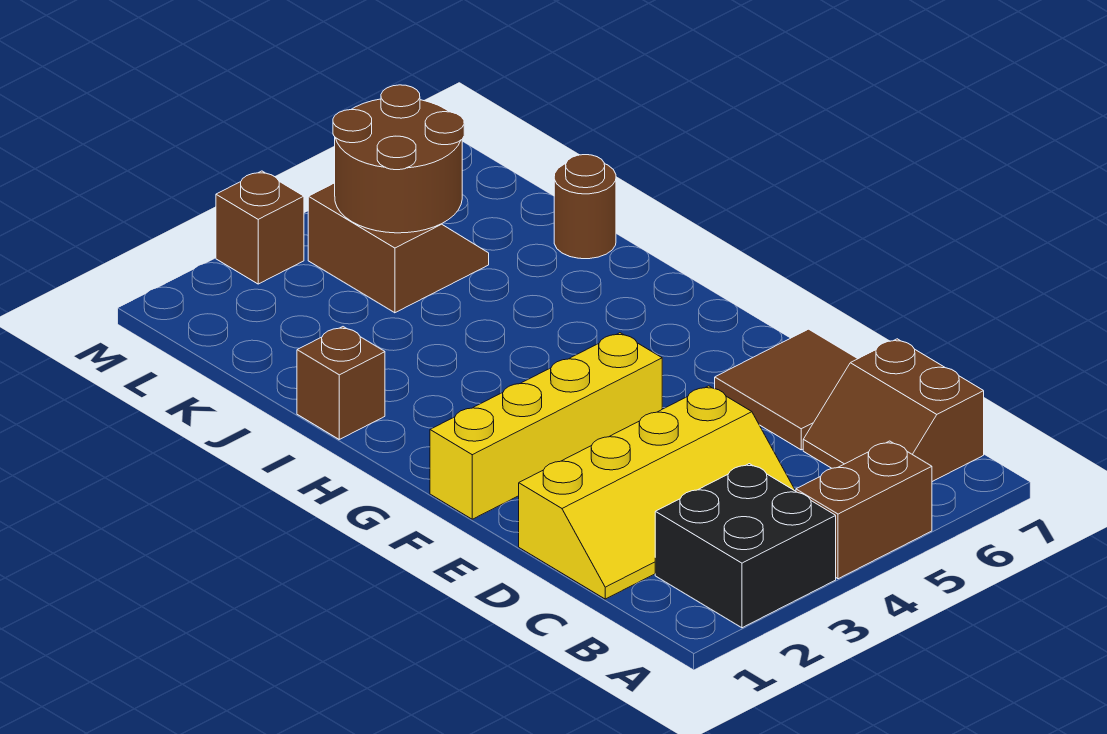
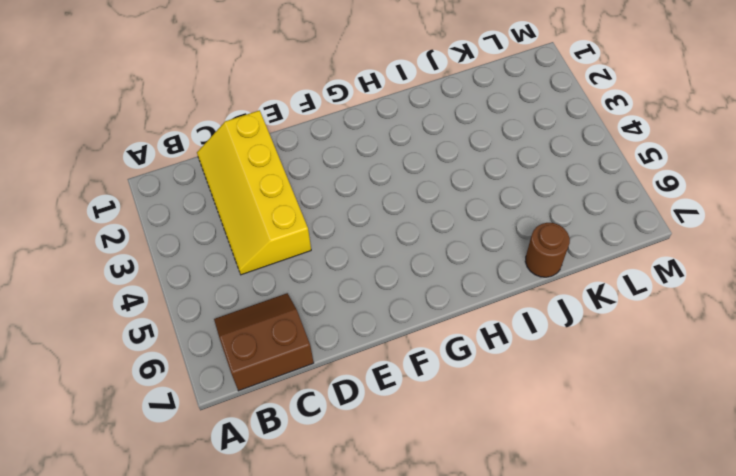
none -> black 2x2 brick [655,464,836,628]
none -> brown 1x2 brick [796,441,932,579]

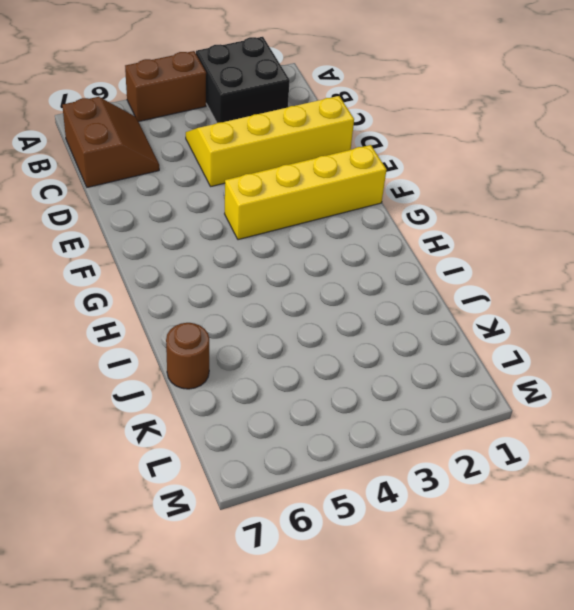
none -> brown 2x2 tile [715,329,858,450]
none -> brown 1x1 brick [297,327,385,439]

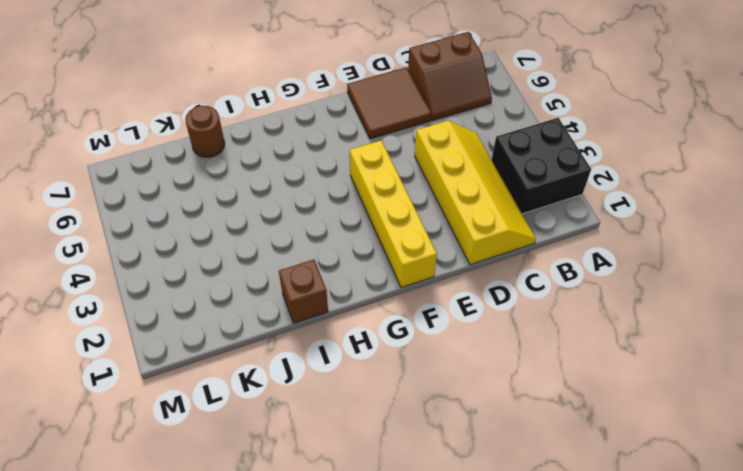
none -> brown 1x2 brick [796,441,932,579]
none -> brown 2x2 slope [308,183,489,313]

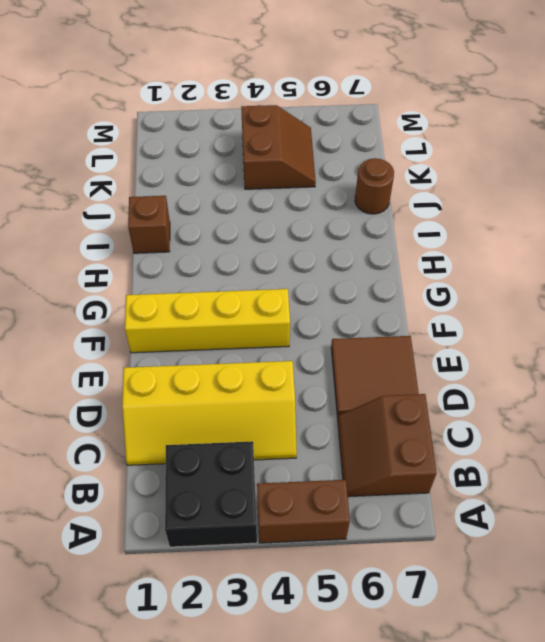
none -> brown 1x1 brick [216,171,304,284]
none -> brown 2x2 round brick [333,85,464,233]

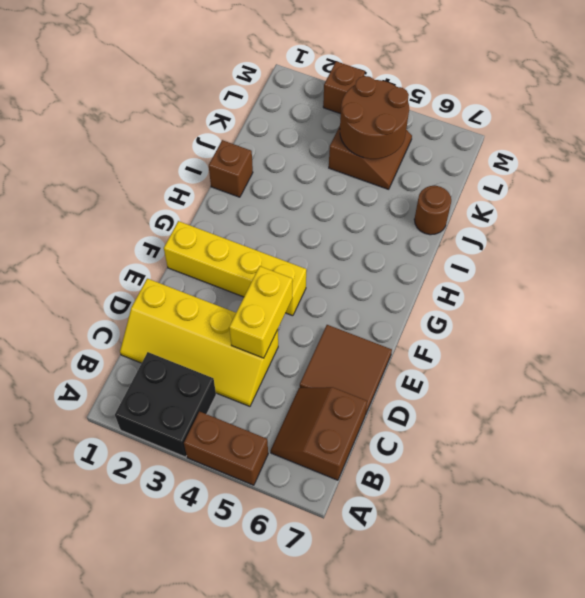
yellow 1x2 brick [229,266,292,358] -> none

